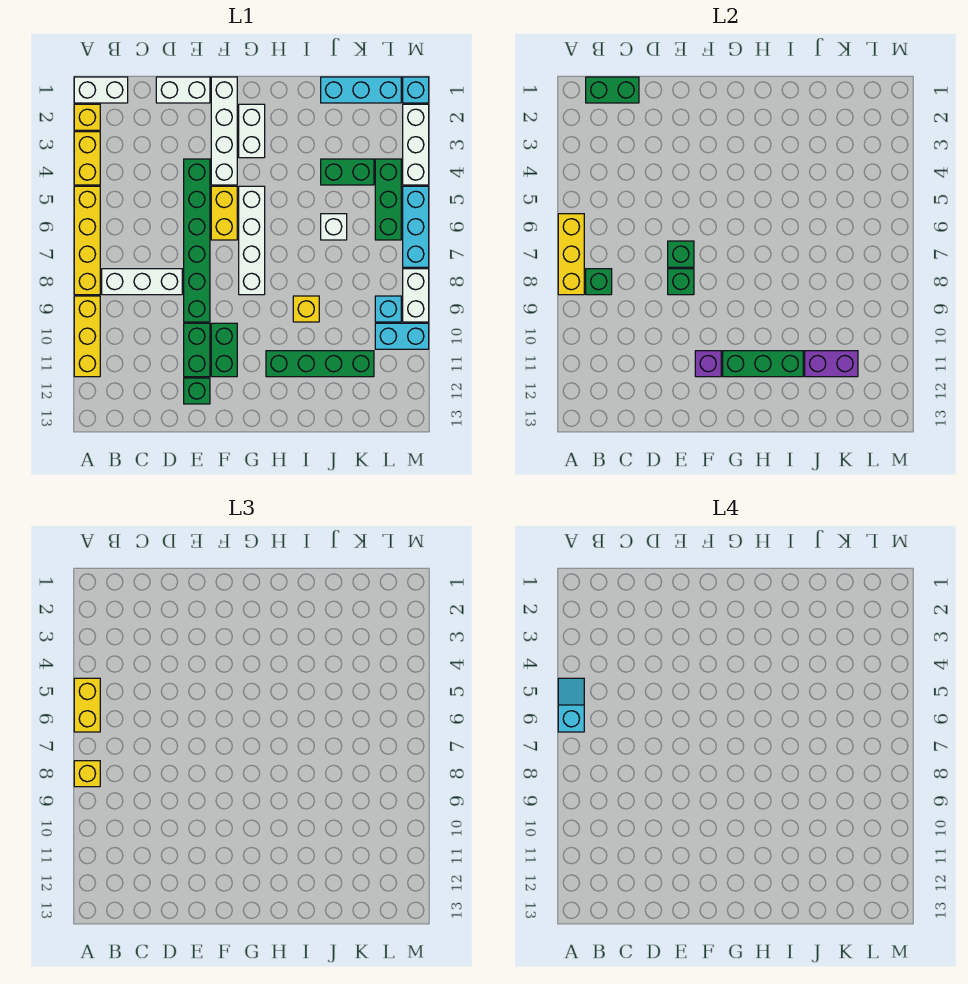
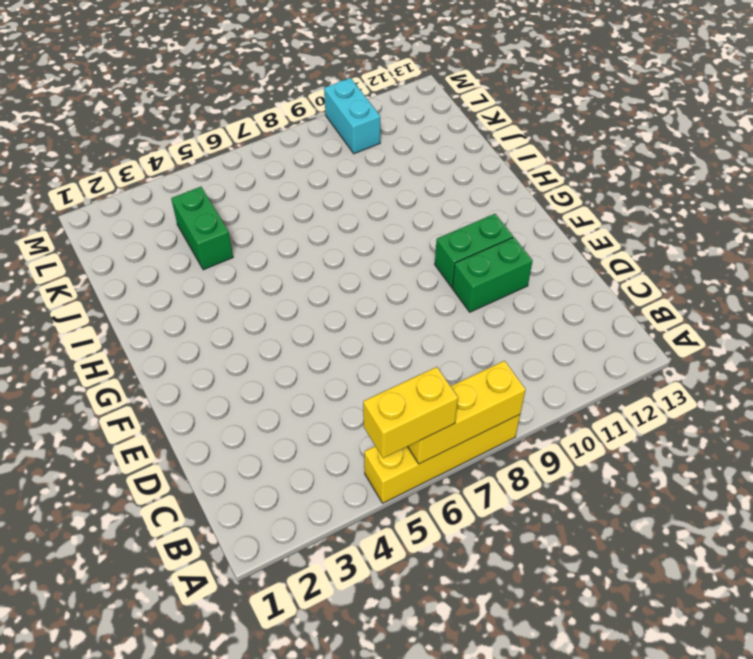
none -> white 1x2 brick [74,77,128,103]
none -> yellow 1x1 brick [74,104,100,130]
none -> yellow 1x2 brick [74,132,100,185]
none -> yellow 1x3 brick [74,296,100,377]

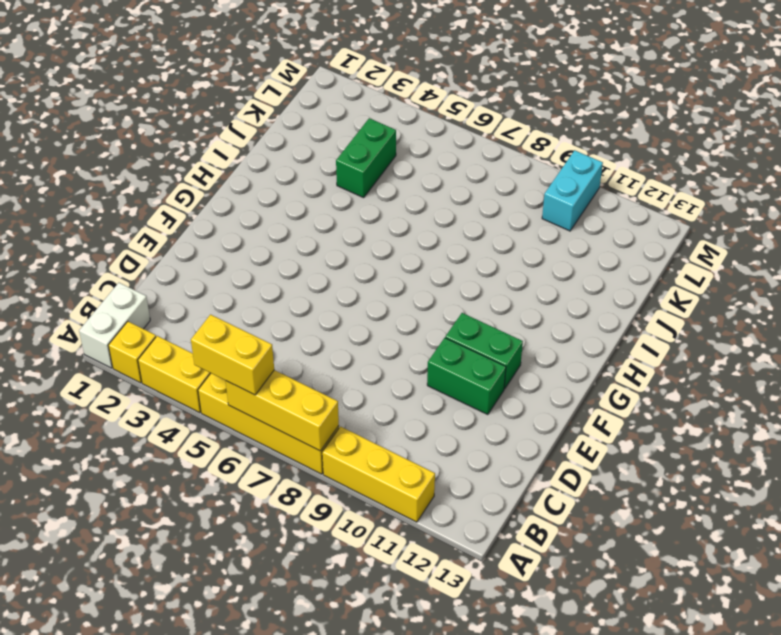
none -> white 1x3 brick [102,269,182,295]
none -> white 1x2 brick [156,77,210,103]
none -> green 1x6 brick [184,159,210,322]
none -> green 1x1 brick [184,378,210,404]

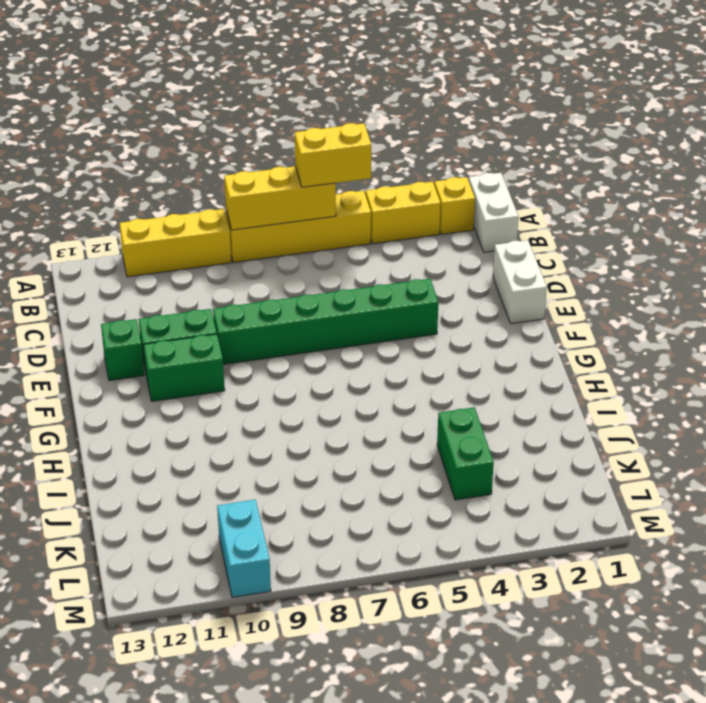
none -> white 1x3 brick [102,269,182,295]
none -> white 1x4 brick [211,77,237,185]
none -> yellow 1x2 brick [211,186,237,240]
none -> white 1x2 brick [239,104,265,158]

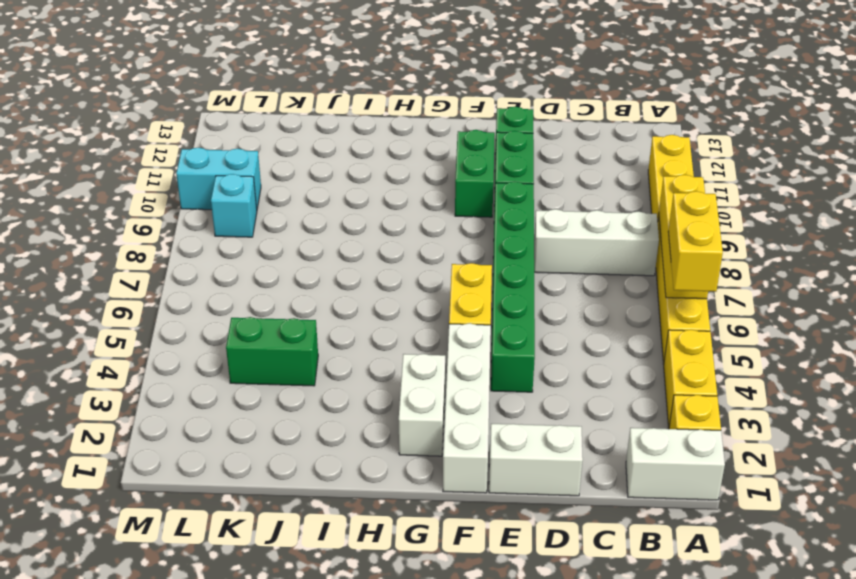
none -> white 1x4 brick [239,186,265,295]
none -> green 1x4 brick [266,351,374,377]
none -> yellow 1x1 brick [293,296,319,322]
none -> cyan 1x3 brick [321,77,401,103]

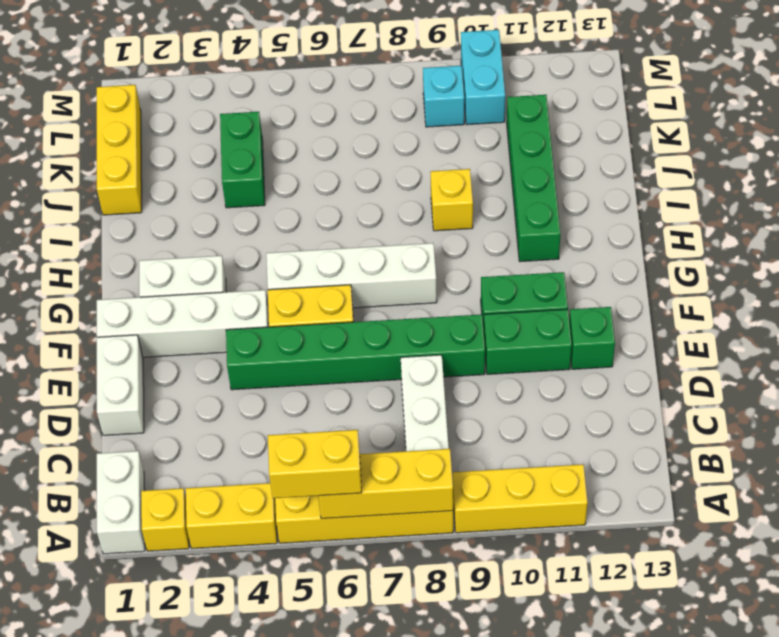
yellow 1x3 brick [97,85,142,215] -> cyan 1x3 brick [321,77,401,103]
none -> white 1x1 brick [321,214,347,240]
none -> green 1x3 brick [375,159,401,240]
none -> cyan 1x1 brick [403,77,429,103]
none -> white 1x3 brick [403,104,429,185]

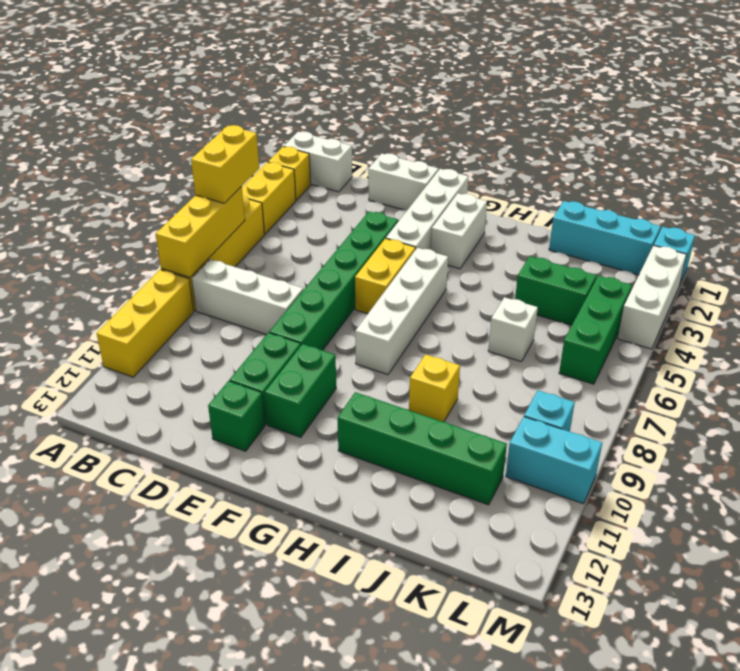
none -> cyan 1x3 brick [403,186,429,267]
none -> white 1x2 brick [403,269,429,322]
none -> green 1x2 brick [586,77,639,103]
none -> green 1x1 brick [586,269,612,295]

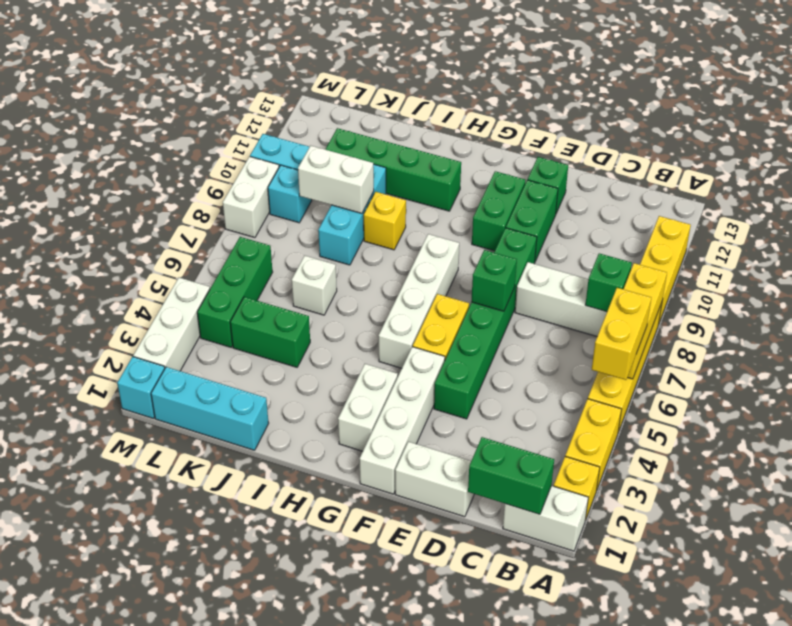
cyan 1x3 brick [318,164,386,265] -> cyan 1x3 brick moved to [403,186,429,267]
white 1x2 brick [298,146,374,213] -> none
none -> green 1x1 brick [668,269,694,295]
none -> purple 1x1 brick [695,351,721,377]
none -> green 1x3 brick [723,351,803,377]
none -> purple 1x2 brick [805,351,858,377]

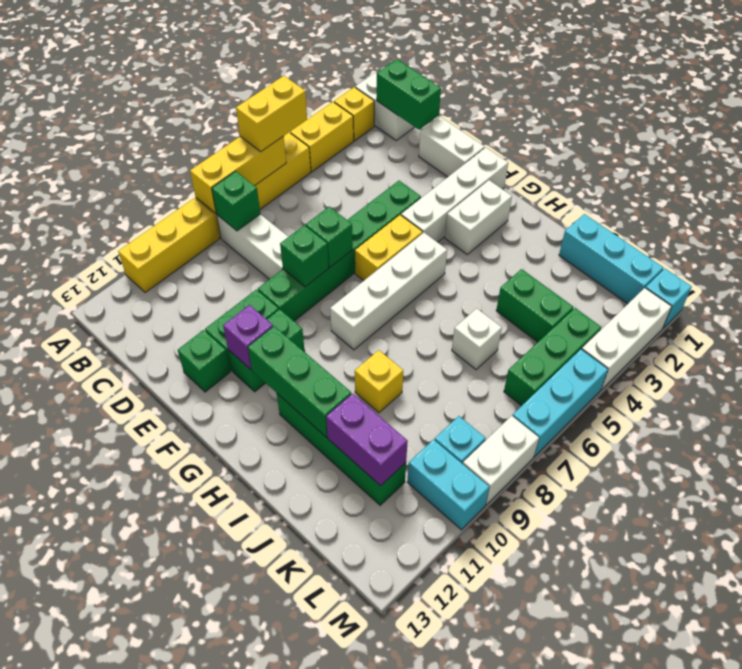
none -> yellow 1x1 brick [74,761,100,787]
none -> cyan 1x2 slope [558,678,584,732]

